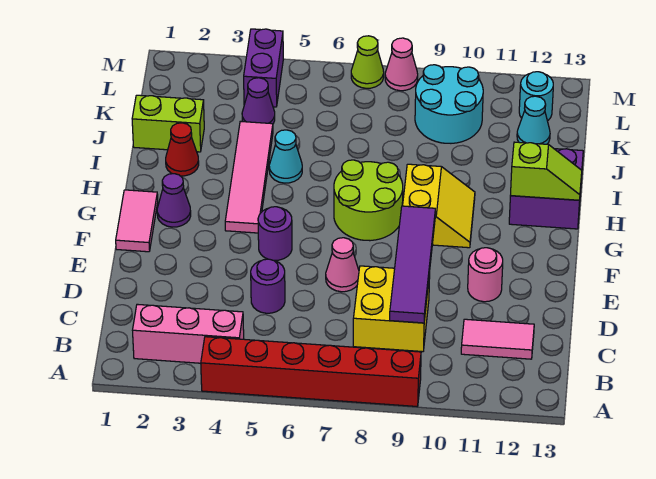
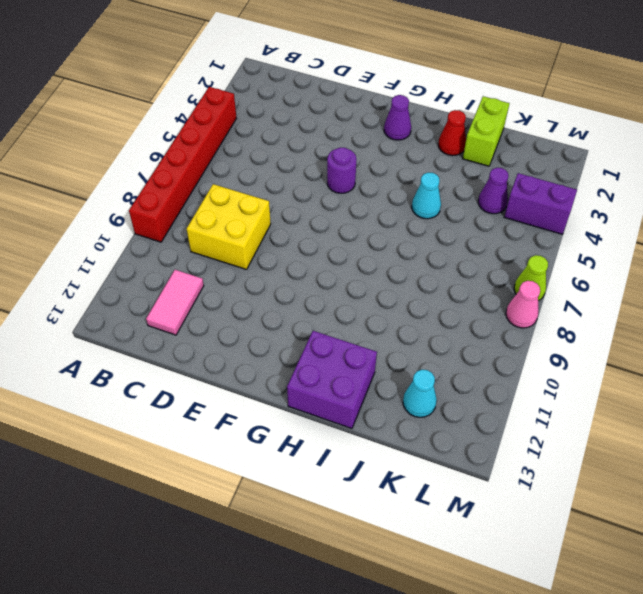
none -> pink 1x3 brick [133,304,244,363]
none -> purple 1x1 round brick [251,259,285,313]
none -> pink 1x1 cone [326,238,359,292]

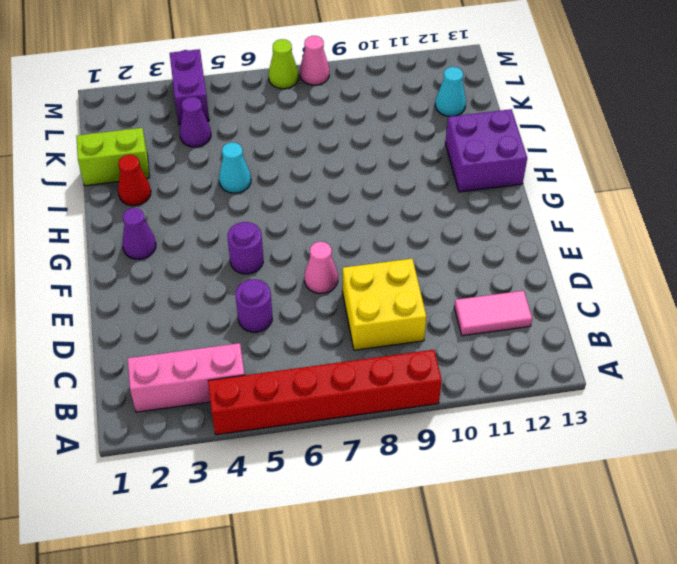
none -> pink 1x1 round brick [468,248,503,302]
none -> pink 1x2 tile [116,190,158,252]
none -> pink 1x4 tile [225,121,273,233]

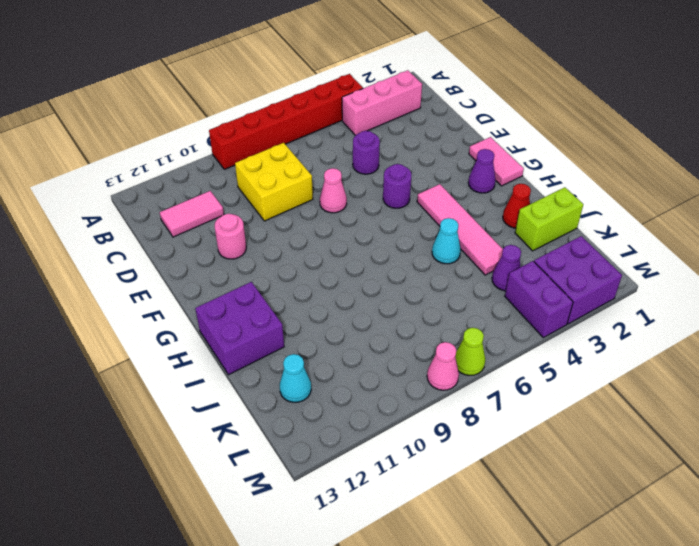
purple 2x2 brick [534,236,622,324] -> none
none -> lime 2x2 round brick [334,160,403,241]
none -> yellow 2x2 slope [403,164,475,248]
none -> cyan 2x2 round brick [415,65,483,143]

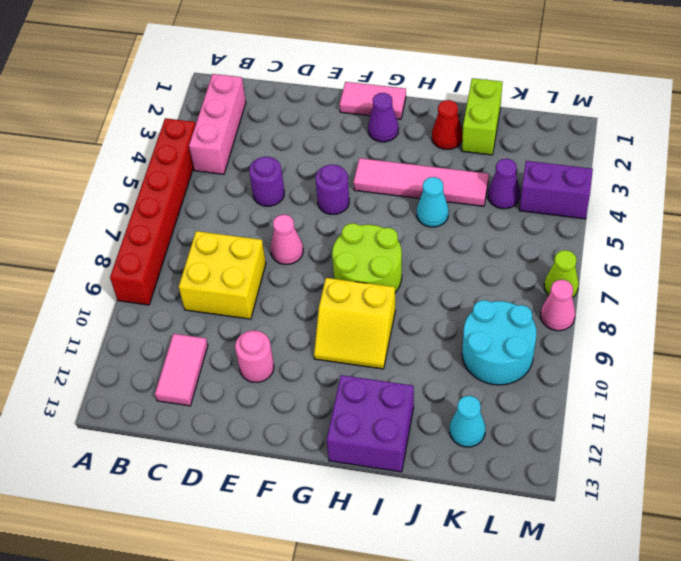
none -> cyan 1x1 round brick [519,72,553,121]
none -> purple 1x4 tile [390,206,435,323]
none -> lime 1x2 slope [510,142,582,200]

